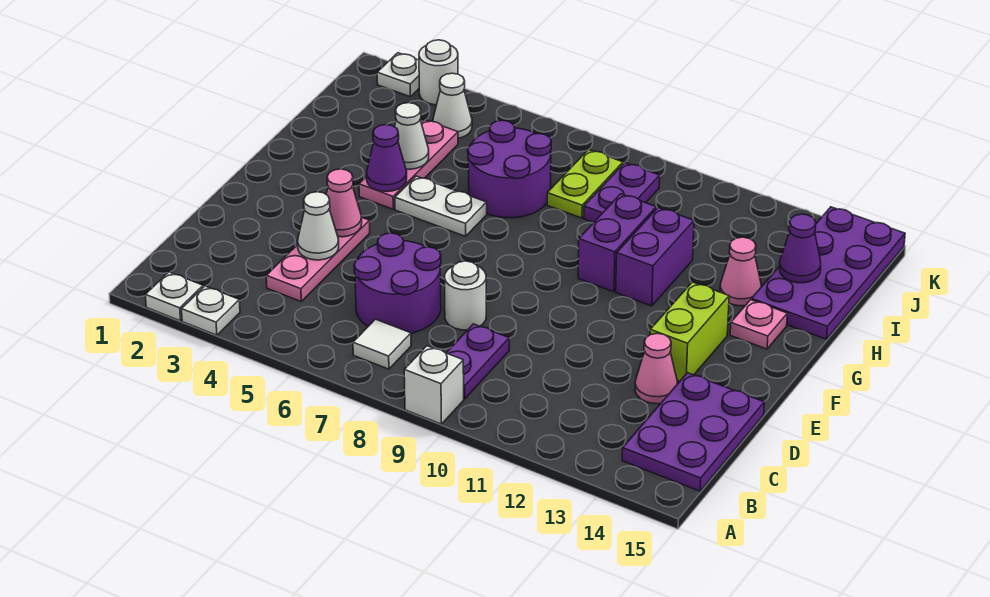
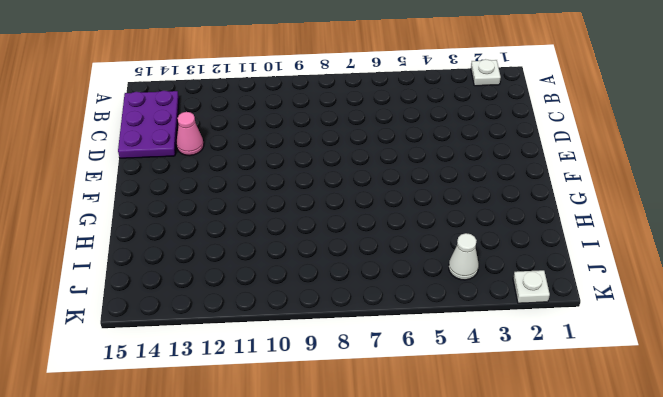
none -> white 1x1 plate [182,286,240,335]
none -> white 1x1 brick [404,346,464,424]
none -> white 1x1 tile [353,319,411,369]

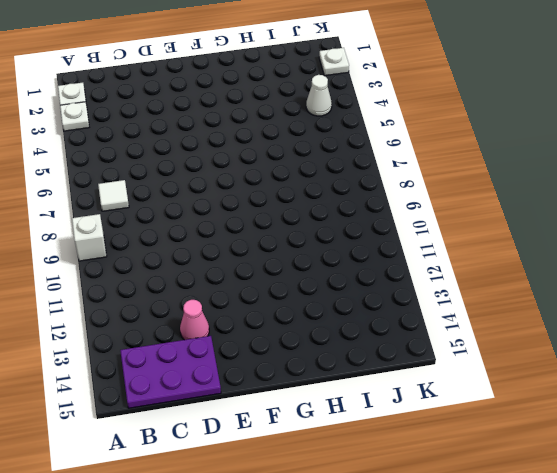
none -> purple 1x2 plate [446,324,509,399]
none -> pink 1x3 plate [266,218,370,301]
none -> purple 2x2 round brick [354,233,441,333]

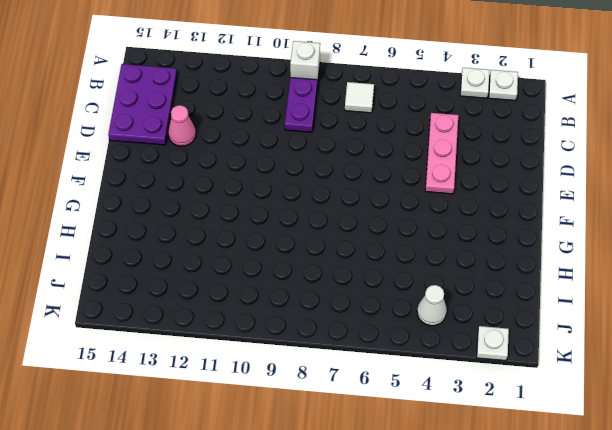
none -> purple 2x2 round brick [354,233,441,333]
none -> white 1x1 round brick [445,261,486,330]
none -> lime 1x2 brick [650,282,729,381]

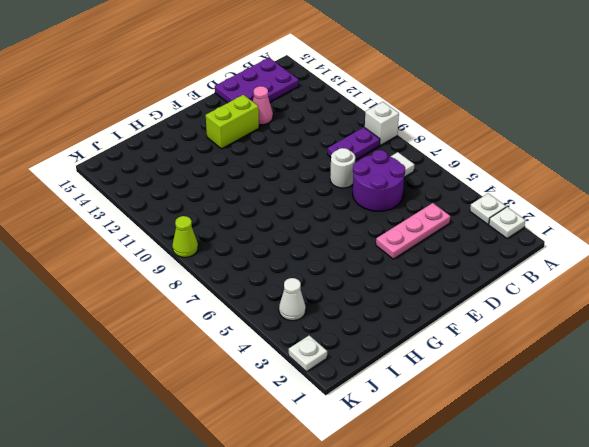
lime 1x1 cone [172,216,198,257] -> none
none -> pink 1x3 plate [359,120,458,209]
none -> white 1x2 plate [395,176,487,236]
none -> purple 1x2 brick [578,194,656,292]

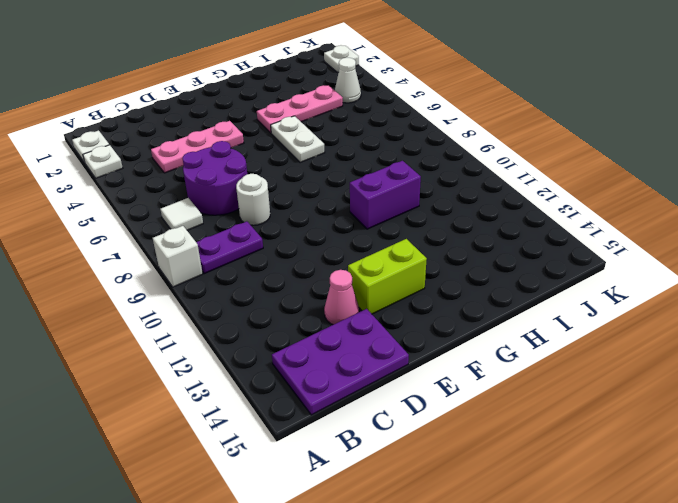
none -> purple 1x2 brick [616,207,694,306]
none -> pink 1x1 plate [730,300,787,349]
none -> purple 2x2 round brick [468,120,551,218]

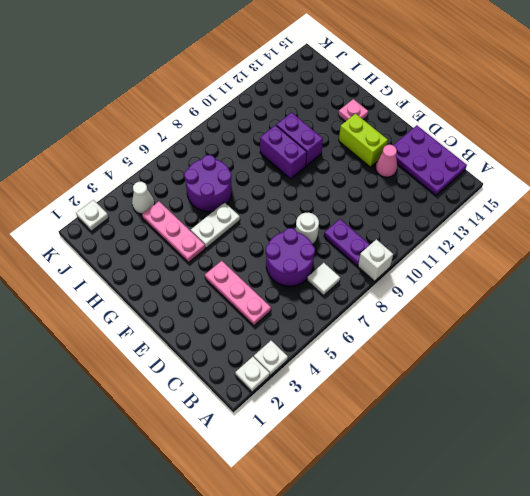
none -> pink 1x1 cone [720,237,761,306]
none -> purple 2x4 plate [752,207,905,339]
none -> lime 1x2 plate [547,150,623,218]

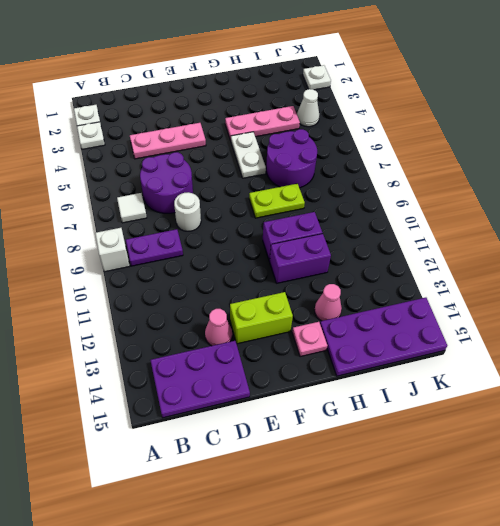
lime 1x2 plate [249,184,305,218] -> lime 1x2 plate moved to [547,150,623,218]
none -> purple 1x2 plate [584,163,660,222]
none -> white 1x1 round brick [419,40,458,105]
none -> white 1x1 cone [298,192,339,260]

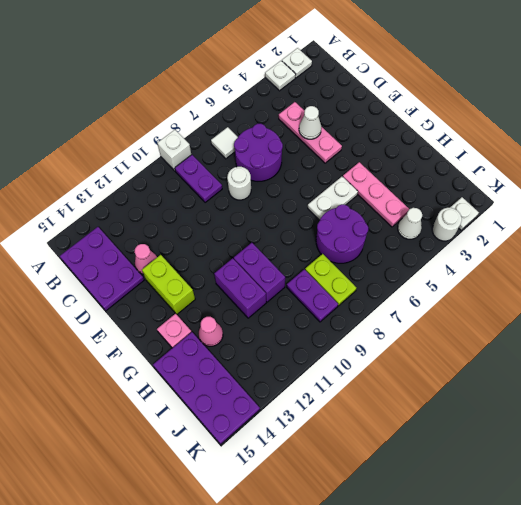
none -> pink 1x1 cone [326,169,362,237]
none -> purple 1x1 cone [367,125,407,192]
none -> white 1x1 cone [395,103,429,169]

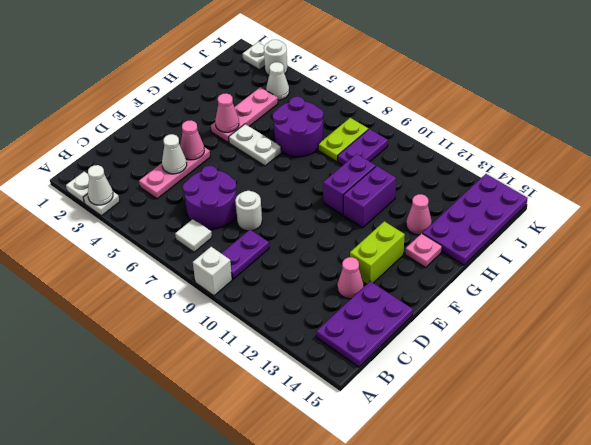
white 1x1 cone [88,165,113,205] -> white 1x1 cone moved to [395,103,429,169]
pink 1x1 cone [215,93,239,132] -> purple 1x1 cone [367,125,407,192]
none -> purple 1x1 cone [780,214,821,283]

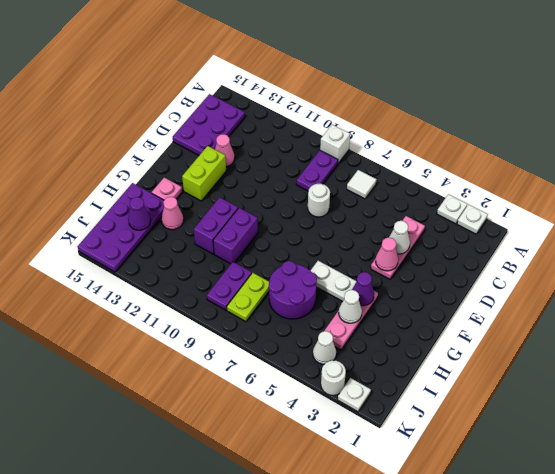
none -> purple 2x2 round brick [354,233,441,333]

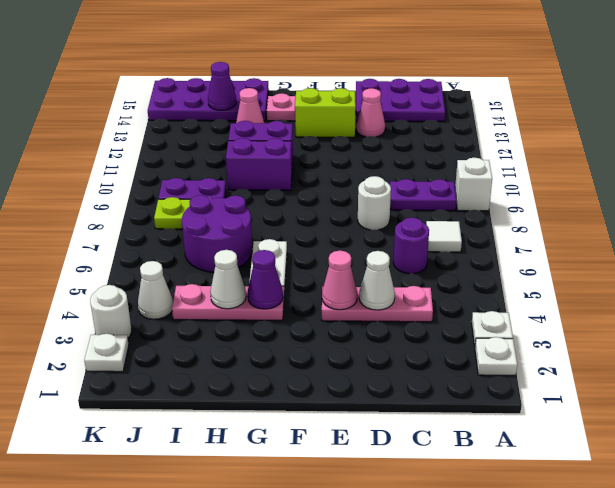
purple 1x1 round brick [393,218,429,274] -> purple 2x2 round brick [354,233,441,333]

